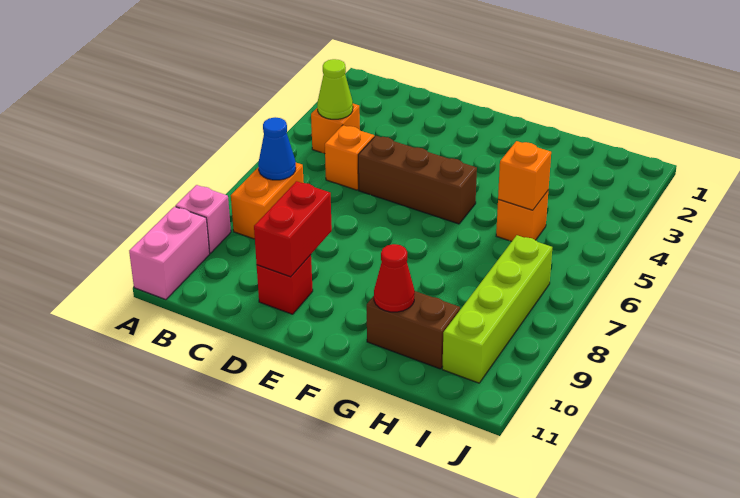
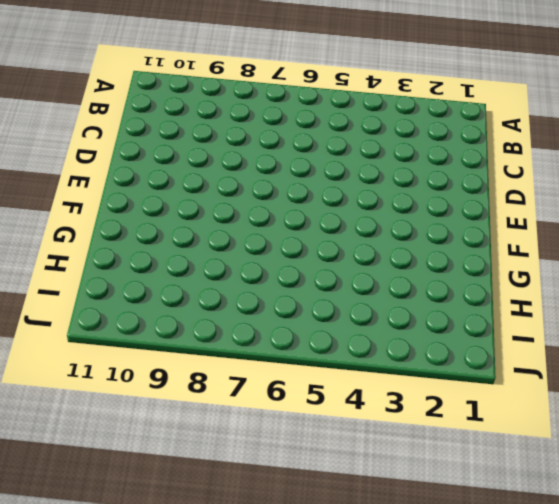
none -> pink 1x1 brick [175,185,231,253]
none -> pink 1x2 brick [129,207,210,300]
none -> orange 1x1 brick [311,104,360,154]

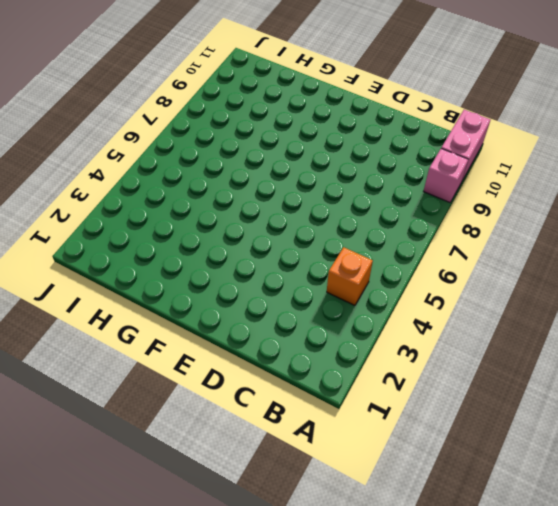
none -> orange 1x2 brick [231,163,304,239]
none -> orange 1x1 brick [325,125,374,190]
none -> brown 1x3 brick [358,136,477,224]

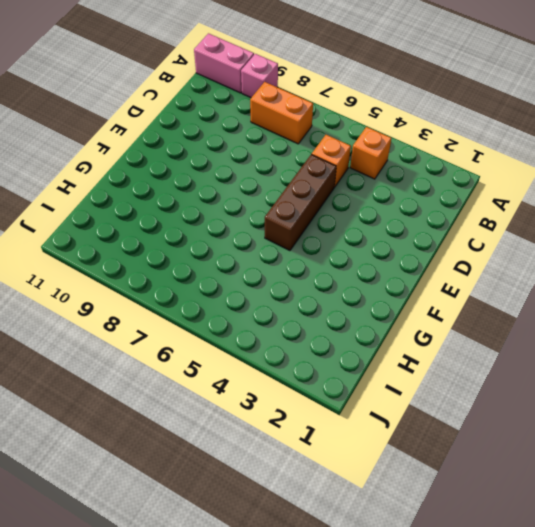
none -> red 1x1 brick [257,255,313,314]
none -> brown 1x2 brick [367,291,460,369]
none -> orange 1x1 brick [496,191,548,241]

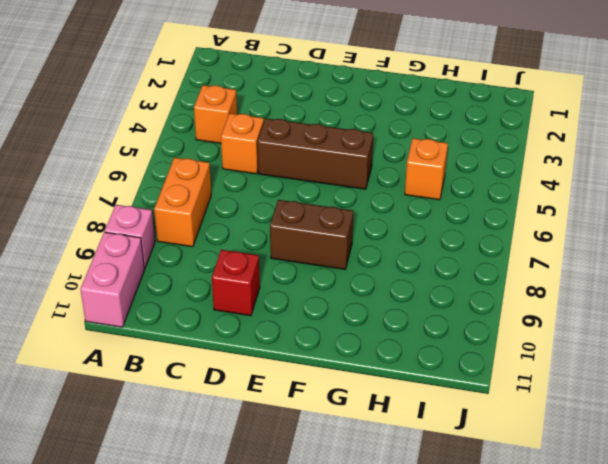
brown 1x2 brick [270,200,353,269] -> brown 1x2 brick moved to [367,291,460,369]
none -> lime 1x4 brick [442,235,552,383]
none -> lime 1x1 cone [317,59,353,119]
none -> blue 1x1 cone [258,117,296,180]

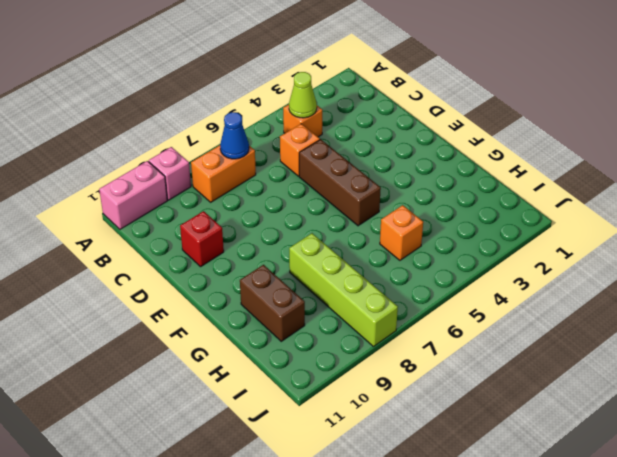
lime 1x4 brick [289,233,398,347] -> lime 1x4 brick turned to [442,235,552,383]
none -> red 1x2 brick [254,181,332,277]
none -> red 1x1 cone [374,244,415,312]
none -> orange 1x1 brick [498,141,551,210]

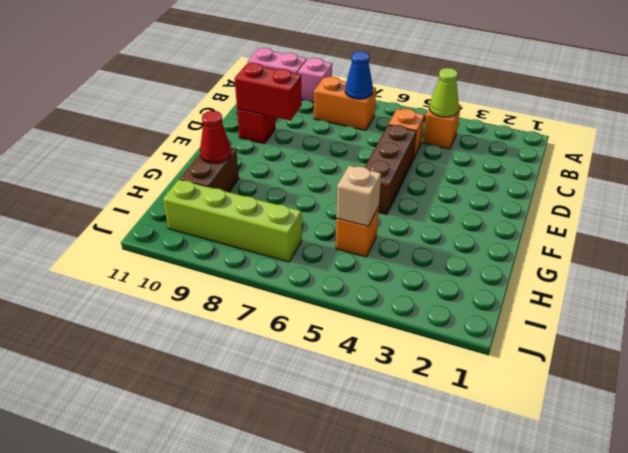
tan 1x1 brick [336,166,381,226] -> orange 1x1 brick [498,141,551,210]

